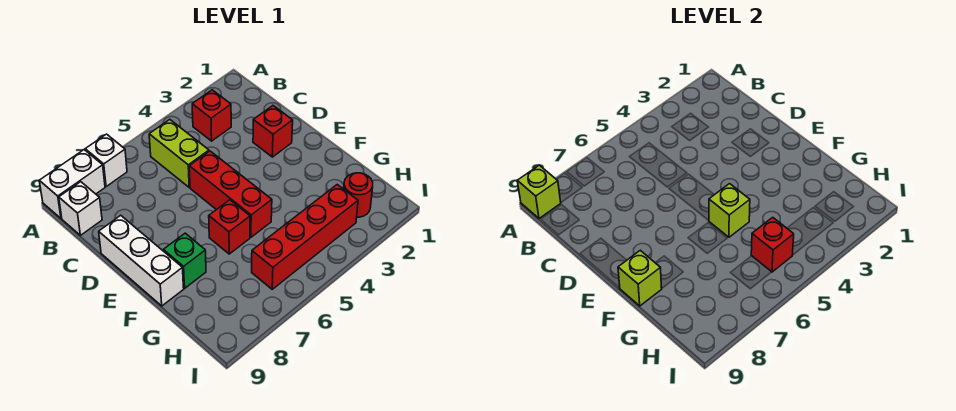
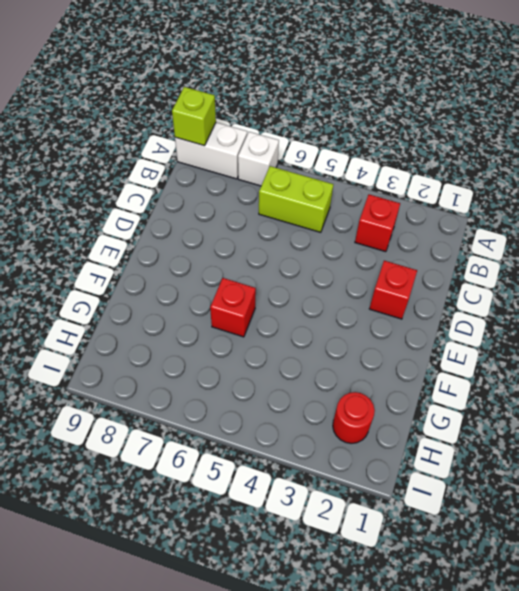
lime 1x2 brick [259,166,333,232] -> lime 1x2 brick turned to [149,120,209,187]
none -> white 1x1 brick [59,182,102,235]
none -> red 1x3 brick [189,151,272,237]
none -> white 1x3 brick [99,215,184,306]

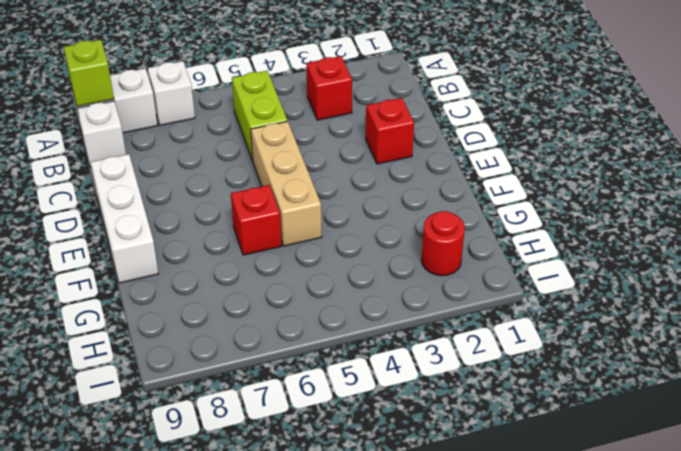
tan 1x3 brick [251,121,322,246] -> red 1x3 brick [189,151,272,237]
none -> green 1x1 brick [163,233,206,288]
none -> red 1x4 brick [252,185,358,289]
none -> lime 1x1 brick [709,184,750,237]

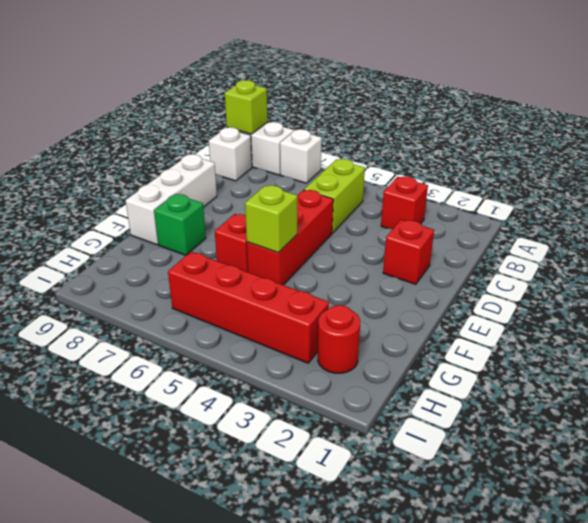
none -> lime 1x1 brick [618,250,662,306]
none -> red 1x1 brick [751,217,794,272]

